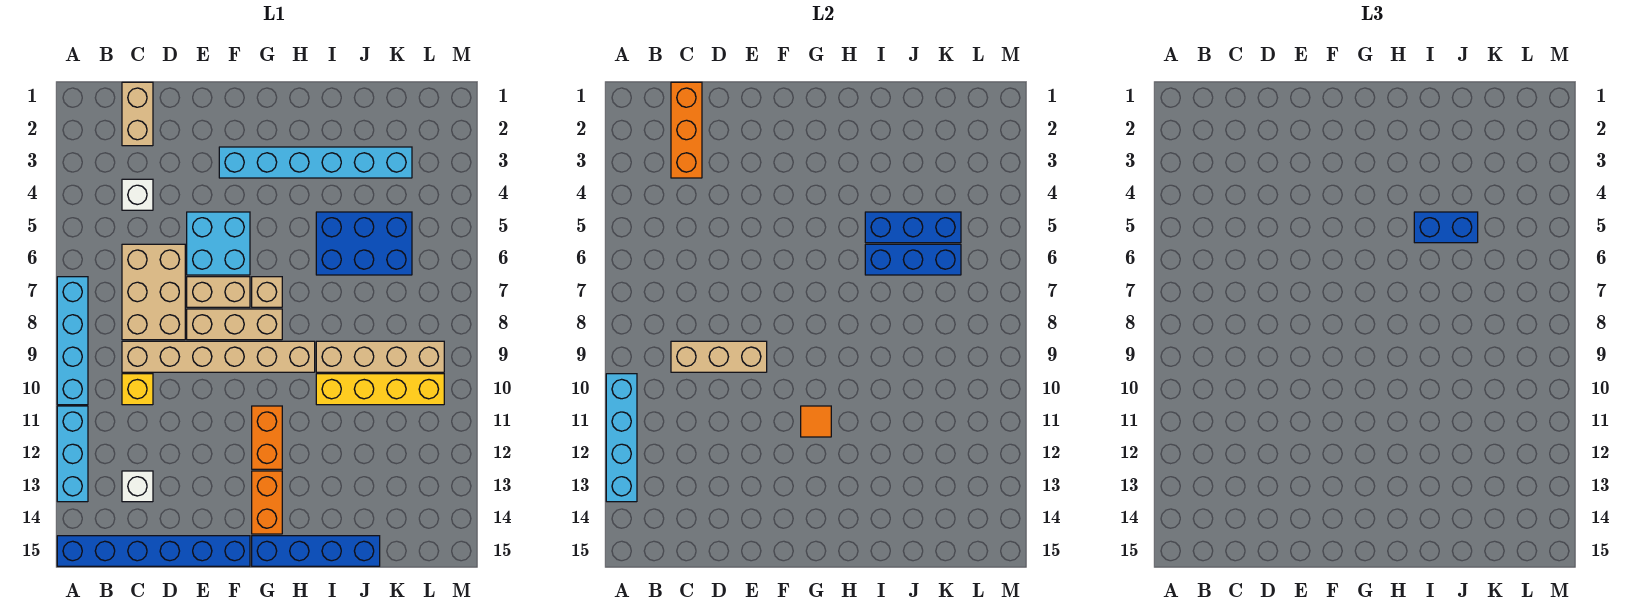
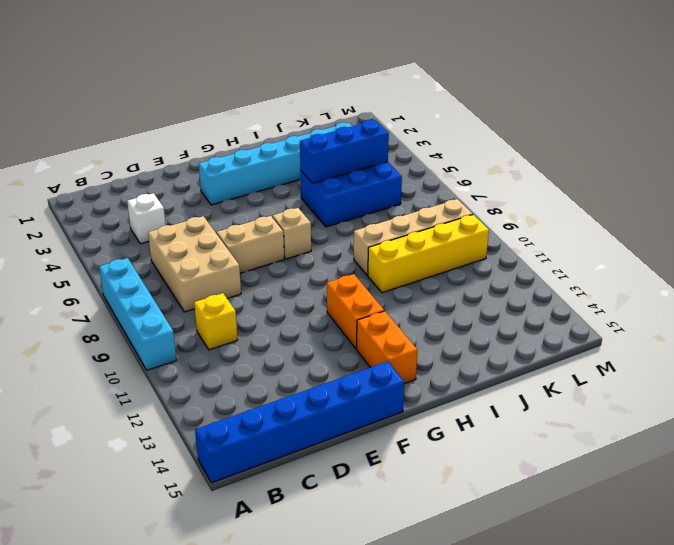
none -> cyan 1x3 brick [57,406,88,502]
none -> tan 1x2 brick [122,82,153,146]
none -> tan 1x6 brick [122,341,315,372]

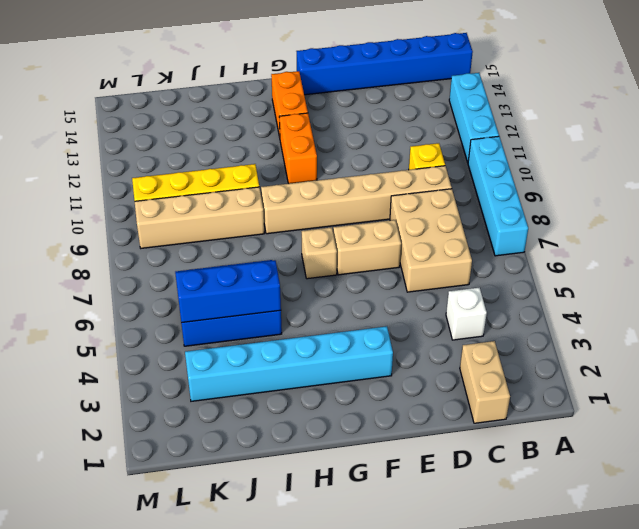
none -> white 1x1 brick [122,471,153,502]
none -> cyan 2x2 brick [187,212,250,275]
none -> tan 1x3 brick [187,309,282,340]

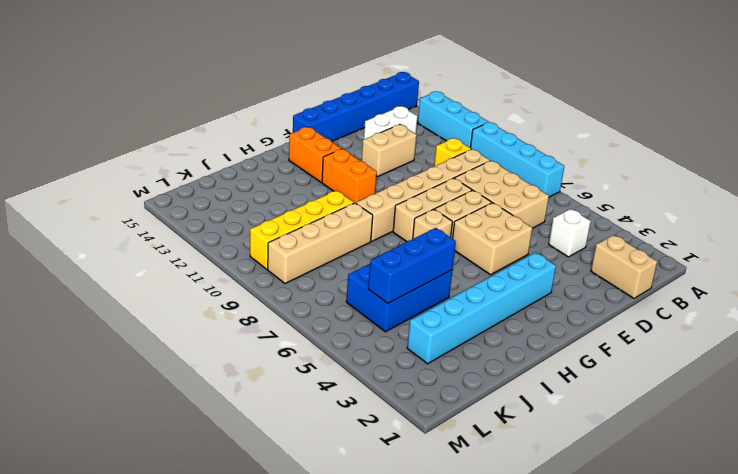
white 1x2 brick [364,106,417,139] -> white 1x1 brick [122,471,153,502]
tan 1x2 brick [362,125,417,177] -> none
tan 2x2 brick [453,203,532,275] -> cyan 2x2 brick [187,212,250,275]
none -> blue 1x4 brick [252,536,380,566]
none -> cyan 1x4 brick [606,374,637,502]
none -> orange 1x3 brick [671,82,702,178]

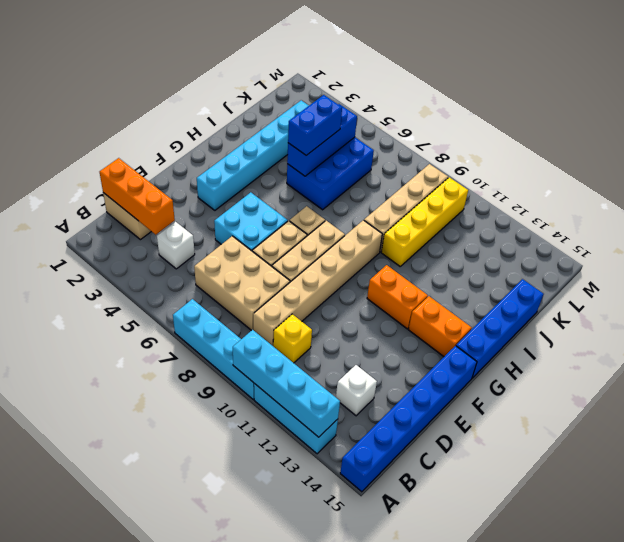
none -> tan 1x3 brick [671,341,767,372]
none -> orange 1x1 tile [801,406,831,437]
none -> blue 1x3 brick [865,244,961,275]

